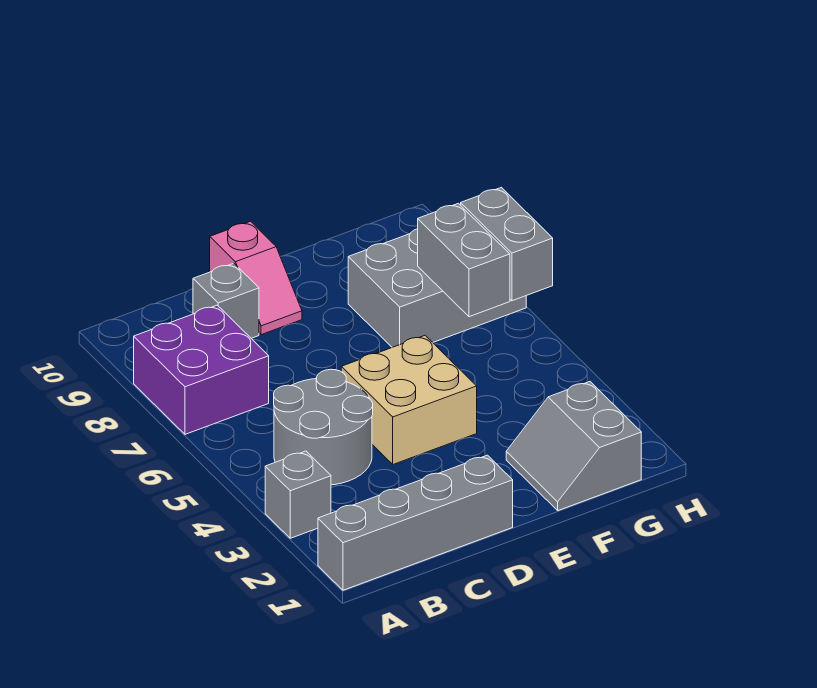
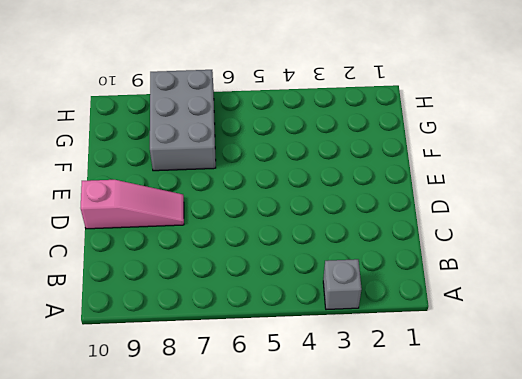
pink 1x3 slope [81,180,184,229] -> pink 1x2 slope [210,221,302,335]
none -> grey 1x4 brick [318,455,513,590]
none -> purple 2x2 brick [134,305,269,434]

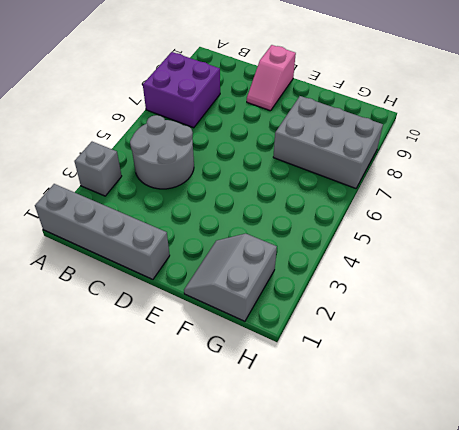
none -> grey 1x1 brick [193,263,259,338]
none -> tan 2x2 brick [341,336,477,464]

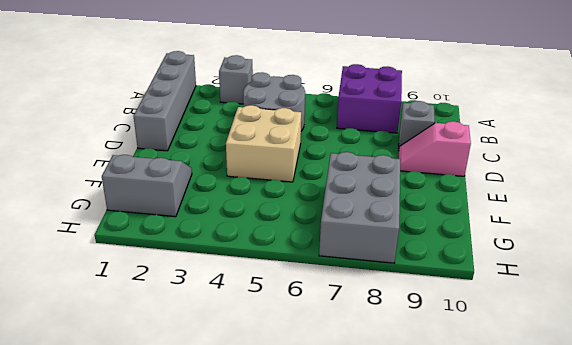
none -> grey 1x2 brick [418,203,510,317]
none -> grey 1x2 brick [461,187,553,301]

